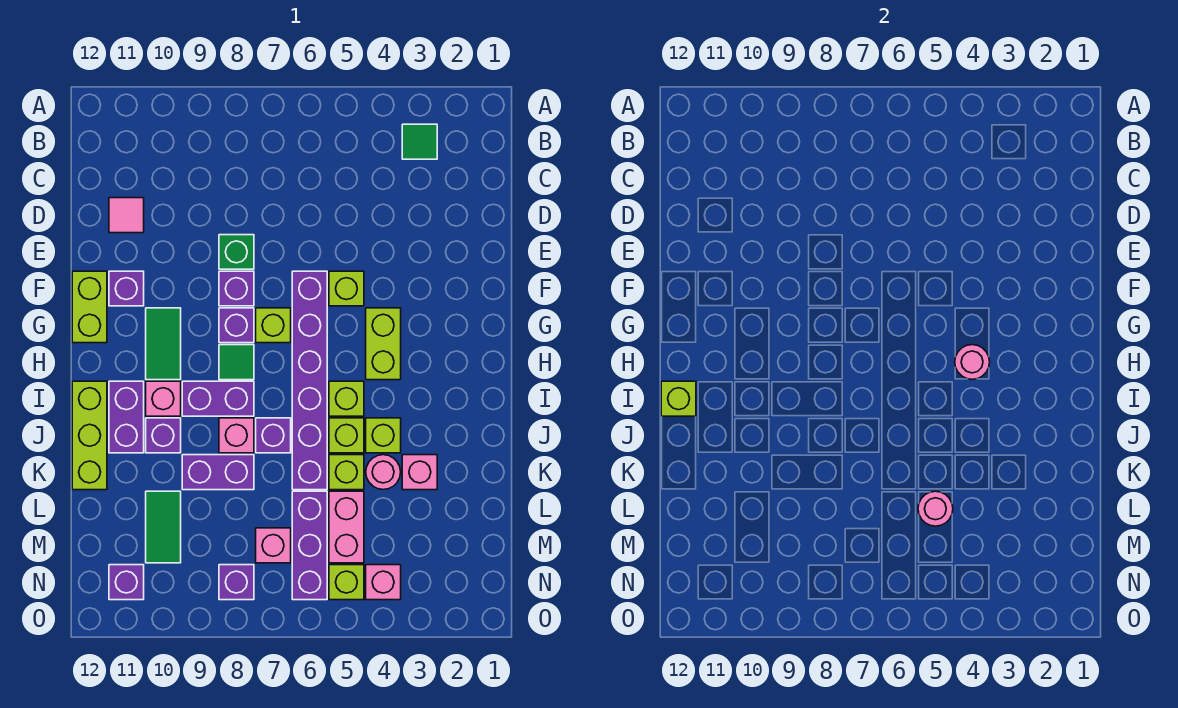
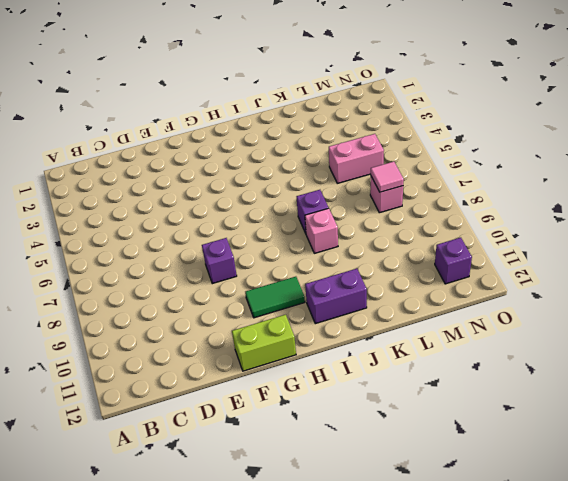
pink 1x1 tile [371,162,404,192] -> pink 1x1 tile moved to [109,198,144,233]
none -> green 1x1 tile [402,124,437,159]
none -> green 1x1 brick [219,235,254,269]
none -> lime 1x1 brick [329,271,364,306]
none -> purple 1x6 brick [292,271,327,490]

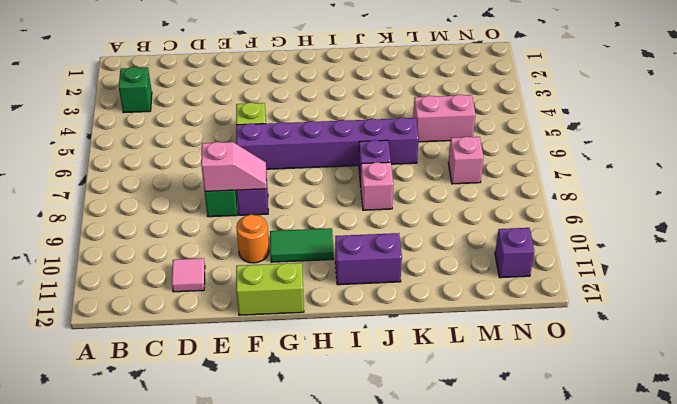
green 1x1 brick [119,67,152,113] -> green 1x1 tile [402,124,437,159]
pink 1x2 slope [201,142,267,191] -> none
orange 1x1 round brick [236,214,269,263] -> none
none -> purple 1x1 brick [109,271,144,306]
none -> lime 1x2 brick [366,308,401,380]
none -> lime 1x1 brick [256,308,291,343]
none -> purple 1x1 brick [219,308,254,343]

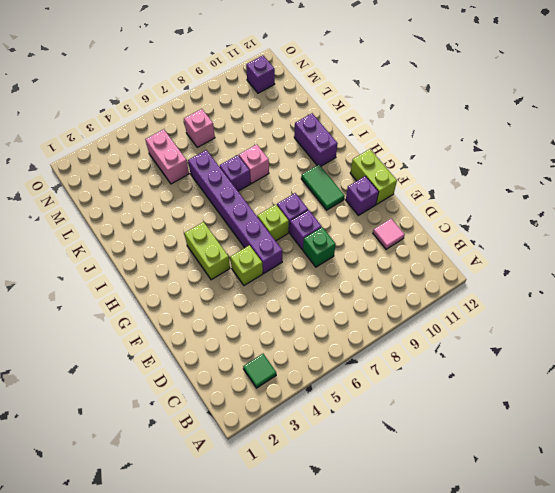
none -> green 1x1 tile [219,345,254,380]
none -> lime 1x1 brick [329,381,364,416]
none -> purple 1x2 brick [182,381,254,416]
none -> pink 1x1 brick [146,381,181,416]

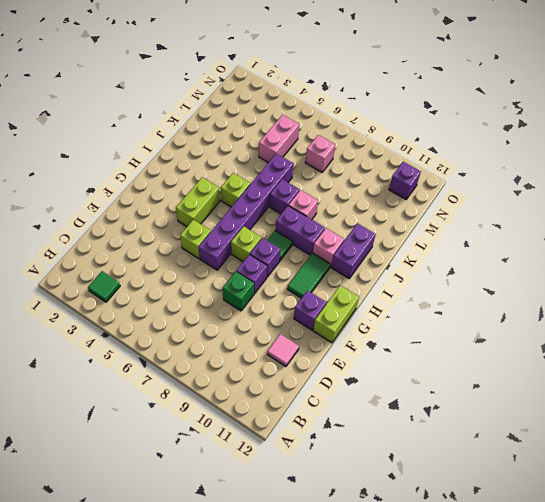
none -> lime 1x3 brick [72,381,107,490]
none -> lime 1x1 brick [366,418,401,453]
none -> lime 1x1 brick [329,418,364,453]
none -> purple 1x1 brick [146,418,181,453]

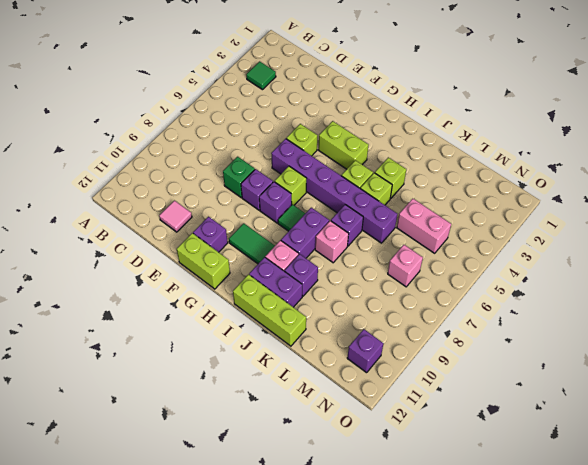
none -> pink 1x1 brick [402,455,437,490]
none -> pink 1x1 round brick [366,455,401,490]
none -> lime 1x1 brick [329,455,364,490]
none -> purple 1x2 brick [182,455,254,490]

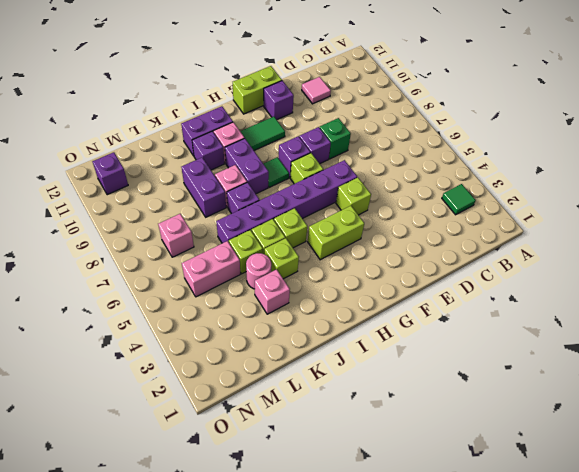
none -> lime 1x3 brick [72,381,107,490]
none -> purple 1x3 brick [292,491,327,600]
none -> green 1x2 tile [146,491,181,563]
none -> pink 1x1 brick [366,565,401,600]

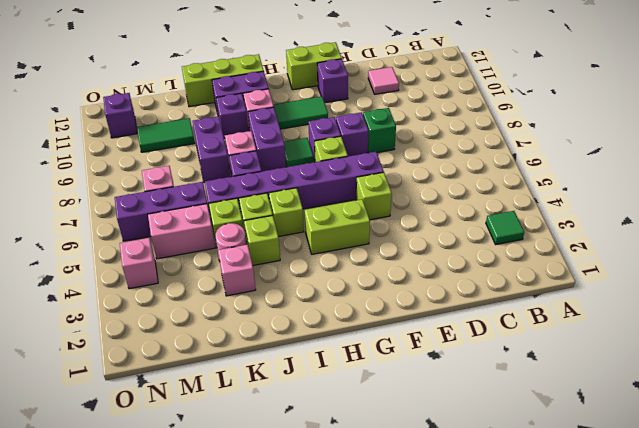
none -> lime 1x1 brick [329,565,364,600]
none -> purple 1x1 brick [219,565,254,600]
none -> pink 1x1 round brick [955,345,990,379]
none -> lime 1x1 brick [661,381,696,416]

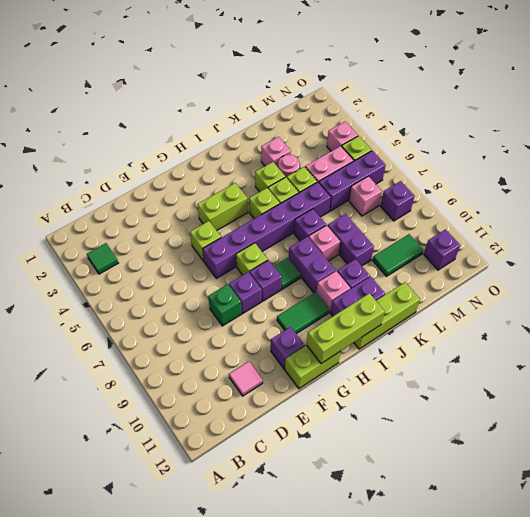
lime 1x3 brick [307,293,385,363] -> lime 1x1 brick [661,381,696,416]
none -> pink 1x1 round brick [955,345,990,379]
none -> pink 1x1 round brick [918,491,953,526]

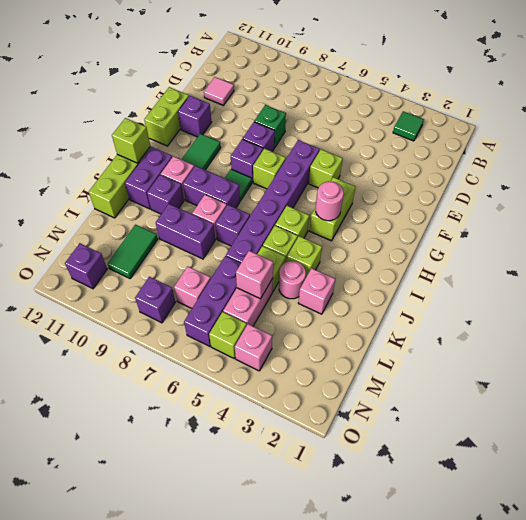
pink 1x1 brick [236,251,273,299] -> pink 1x1 round brick [918,491,953,526]

